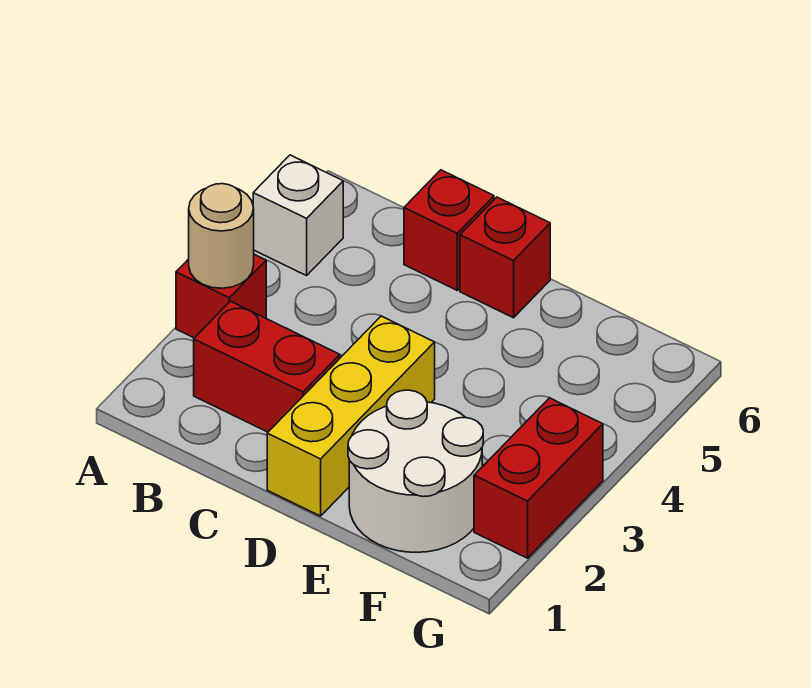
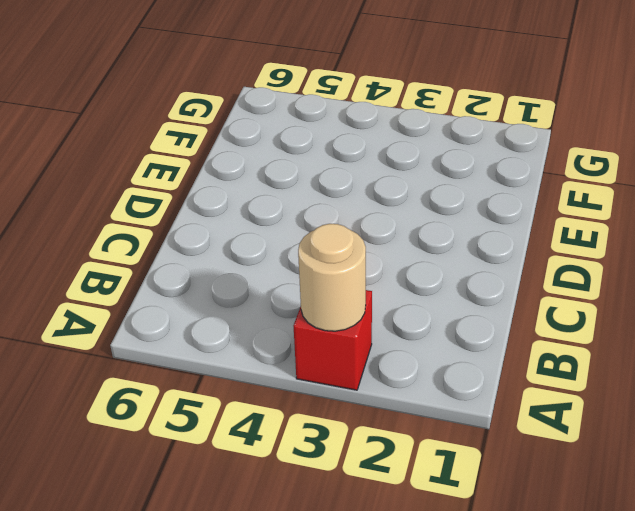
none -> white 1x1 brick [253,155,343,276]
none -> red 1x2 brick [194,301,340,432]

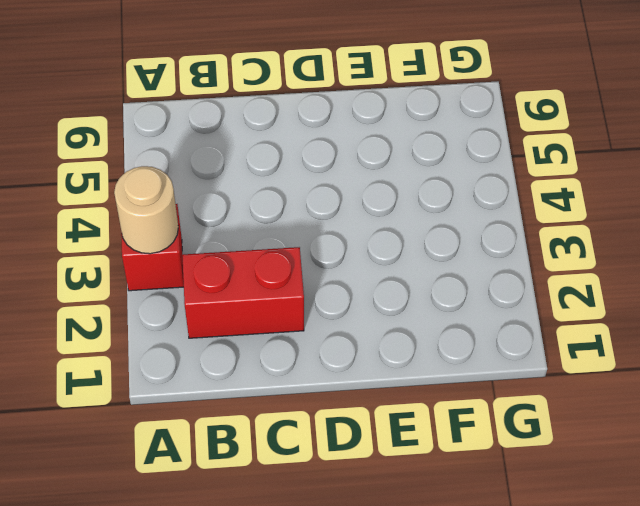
none -> white 1x1 brick [253,155,343,276]
none -> red 1x1 brick [404,170,494,290]

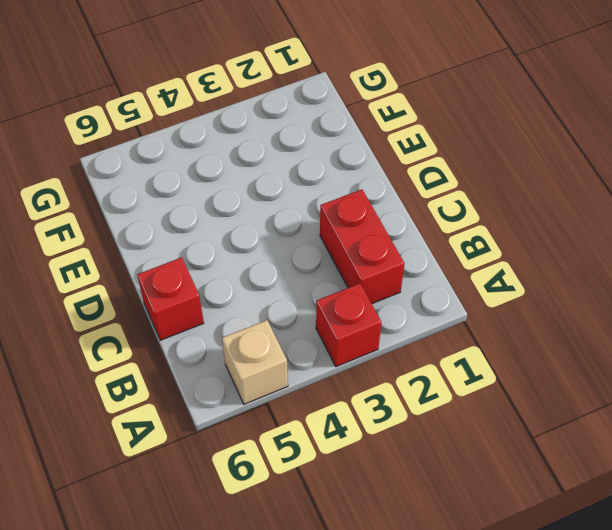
tan 1x1 brick [222,320,288,404] -> white 1x1 brick [253,155,343,276]
none -> yellow 1x3 brick [267,316,435,516]
none -> red 1x1 brick [460,197,550,318]

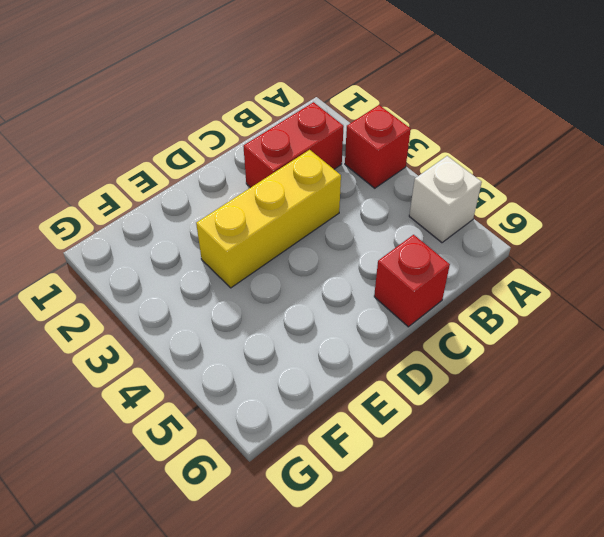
yellow 1x3 brick [196,150,341,288] -> yellow 1x3 brick turned to [267,316,435,516]
none -> red 1x1 brick [460,197,550,318]
none -> white 2x2 round brick [348,390,483,552]

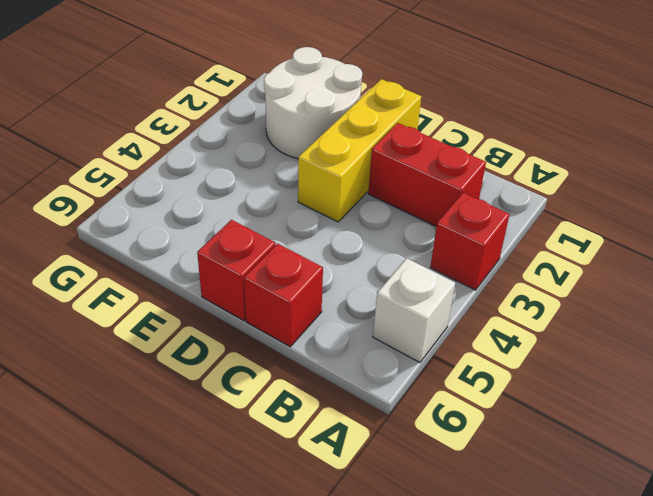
none -> red 1x2 brick [474,398,603,558]
none -> tan 1x1 round brick [189,184,254,288]

